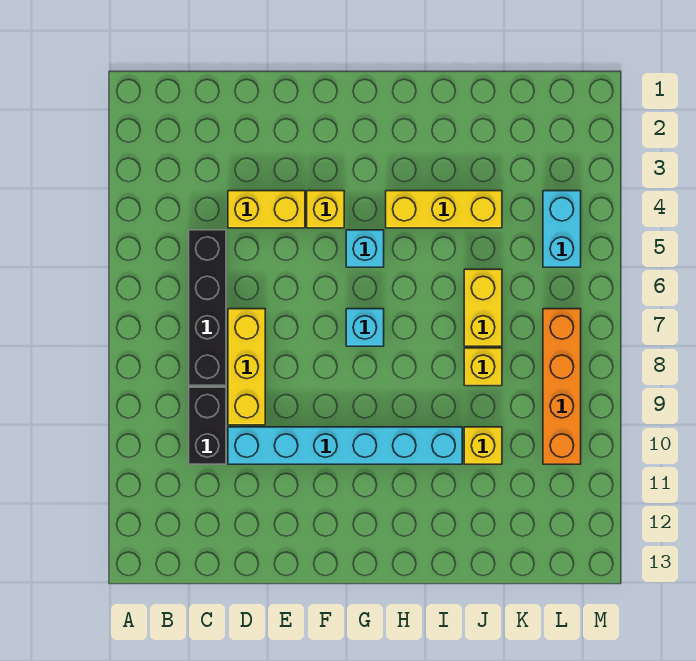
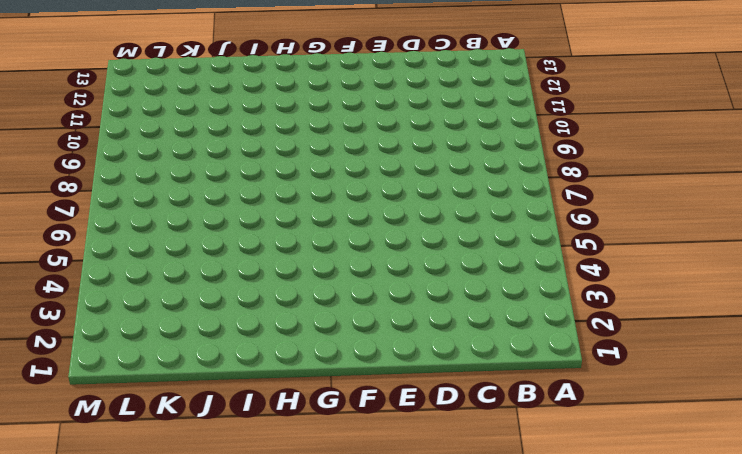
none -> black 1x4 brick [189,230,226,386]
none -> black 1x2 brick [189,387,226,464]
none -> yellow 1x2 brick [228,191,305,228]

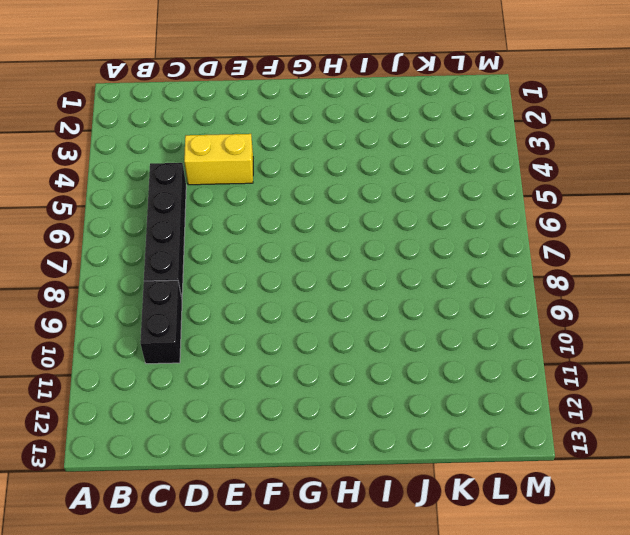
none -> yellow 1x3 brick [228,309,265,425]
none -> cyan 1x6 brick [228,427,462,464]
none -> yellow 1x1 brick [307,191,344,228]

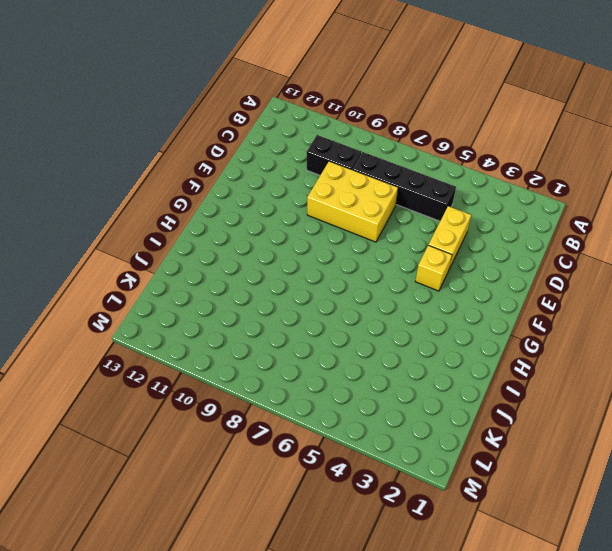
yellow 2x3 brick [307,161,398,242] -> yellow 1x3 brick [228,309,265,425]
none -> cyan 1x6 brick [228,427,462,464]
none -> cyan 1x1 brick [346,230,384,267]
none -> cyan 1x1 brick [346,309,384,346]

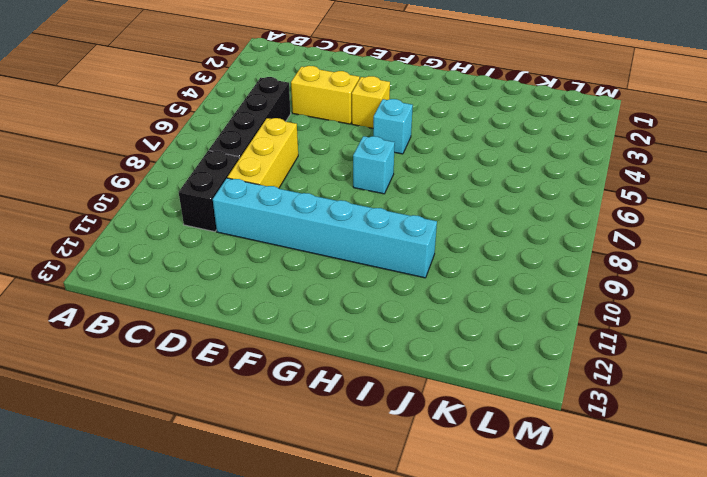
none -> yellow 1x3 brick [386,191,502,228]
none -> yellow 1x2 brick [464,269,502,346]
none -> yellow 1x1 brick [464,348,502,386]

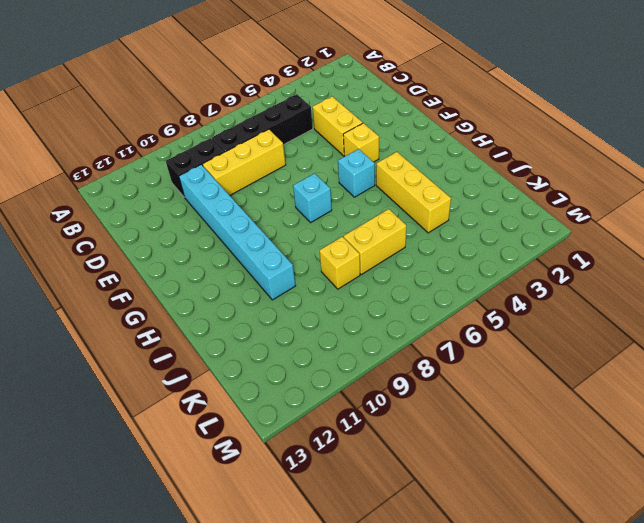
none -> yellow 1x1 brick [464,427,502,464]
none -> cyan 1x2 brick [543,191,581,267]
none -> orange 1x4 brick [543,309,581,464]

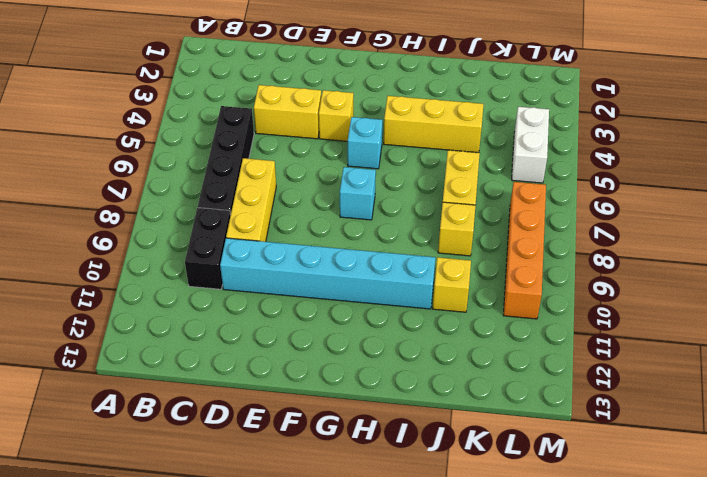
white 1x2 brick [512,107,549,183] -> cyan 1x2 brick [543,191,581,267]

